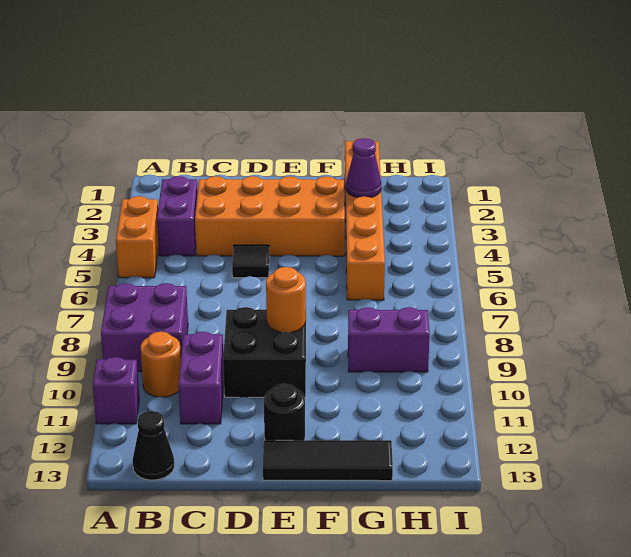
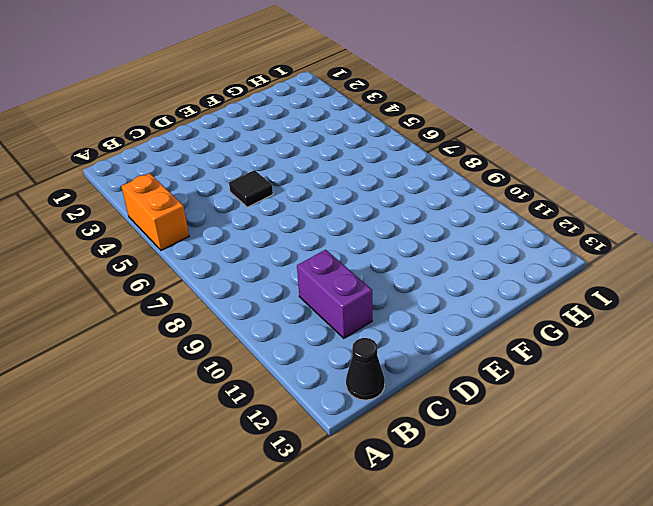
none -> purple 2x2 brick [101,283,188,372]
none -> purple 1x1 brick [93,357,139,424]
none -> purple 1x2 brick [157,176,198,256]

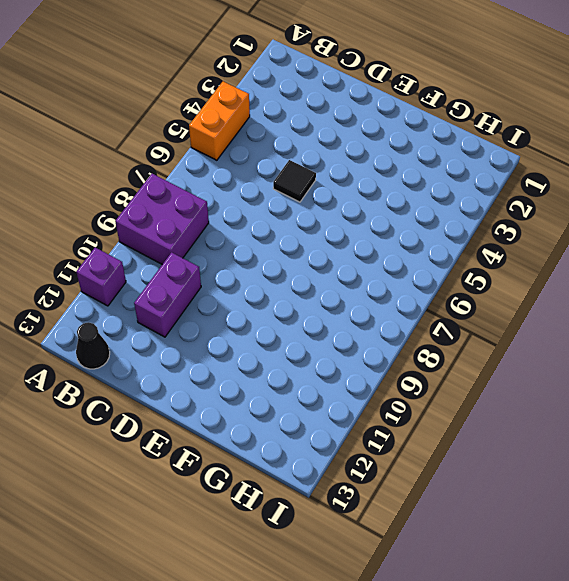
none -> purple 1x2 brick [157,176,198,256]
none -> orange 1x1 round brick [141,332,181,397]
none -> orange 2x4 brick [195,176,345,256]

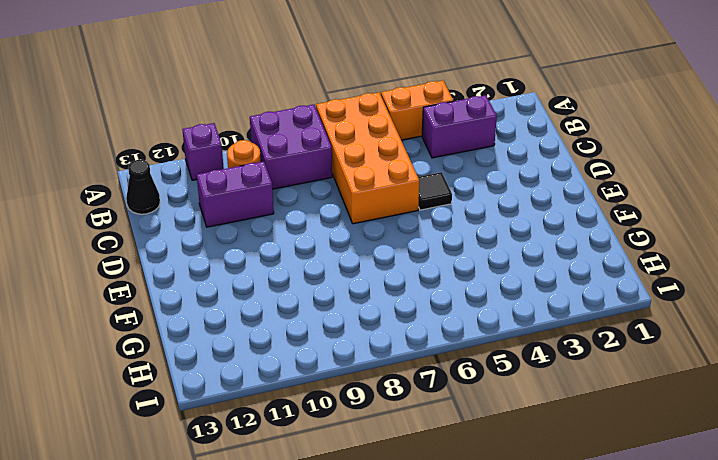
orange 2x4 brick [316,92,419,224] -> orange 2x4 brick moved to [195,176,345,256]
none -> black 2x2 brick [223,307,306,397]
none -> black 1x1 round brick [264,384,305,440]
none -> black 1x3 tile [263,440,393,481]

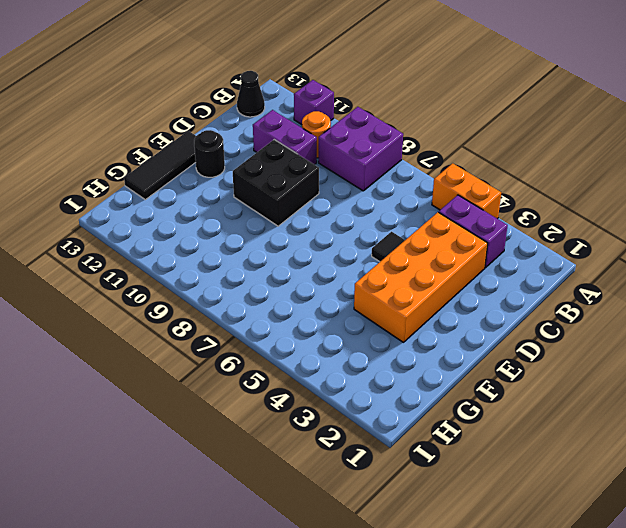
none -> orange 1x6 brick [345,138,385,300]
none -> purple 1x2 brick [348,307,430,372]
none -> orange 1x1 round brick [266,267,306,332]

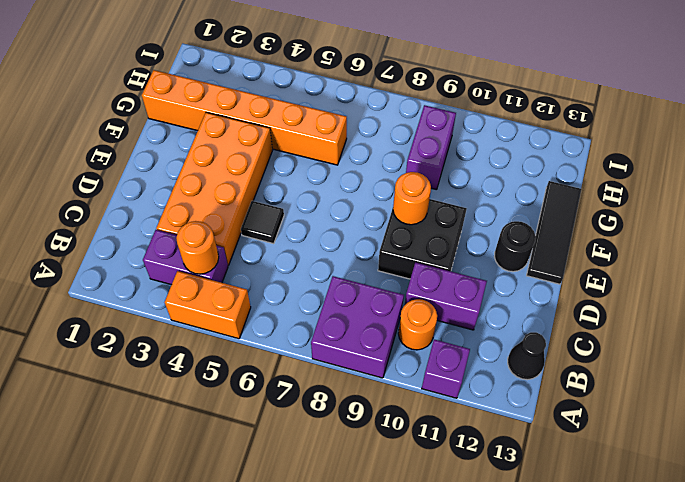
orange 1x1 round brick [176,221,219,274] -> none
none -> purple 1x1 cone [346,138,381,197]

